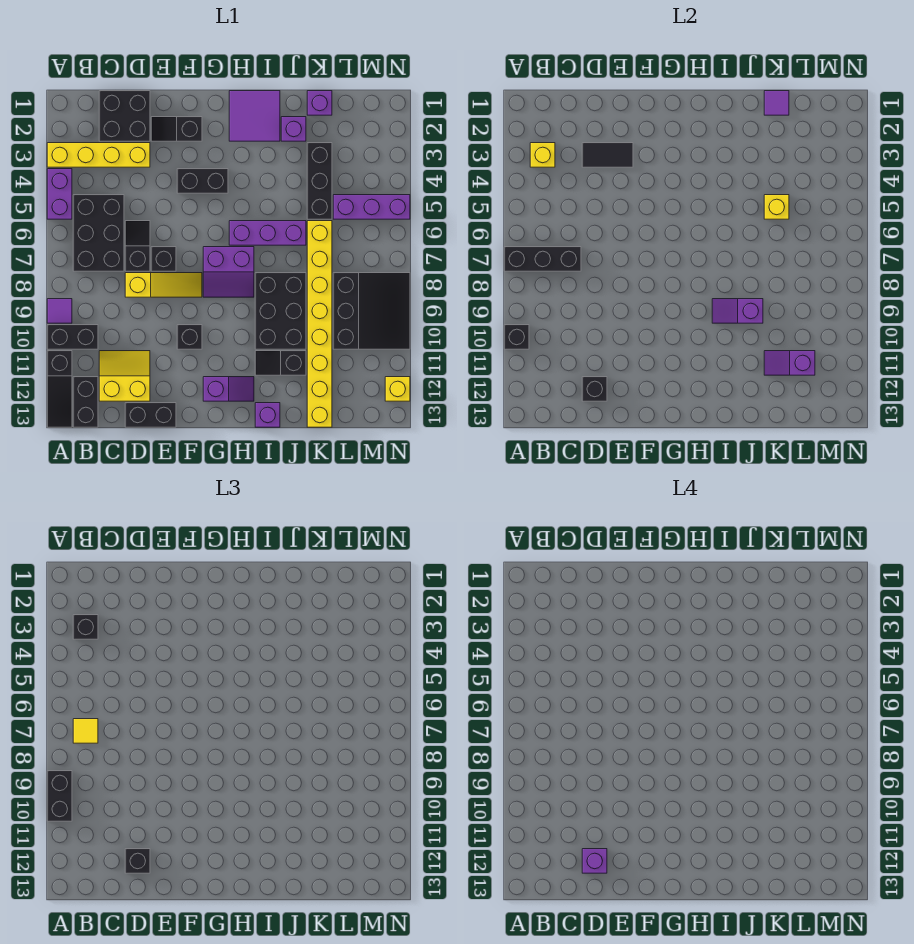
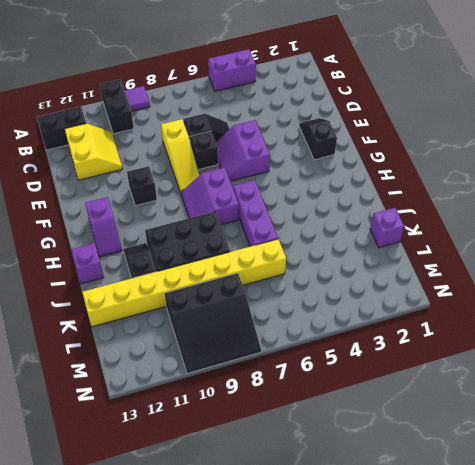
purple 2x2 slope [216,120,270,181] -> none
none -> yellow 1x4 brick [47,143,150,167]
none -> black 1x3 slope [47,351,72,427]
none -> black 2x3 brick [73,195,124,271]
none -> black 2x2 brick [99,91,150,141]

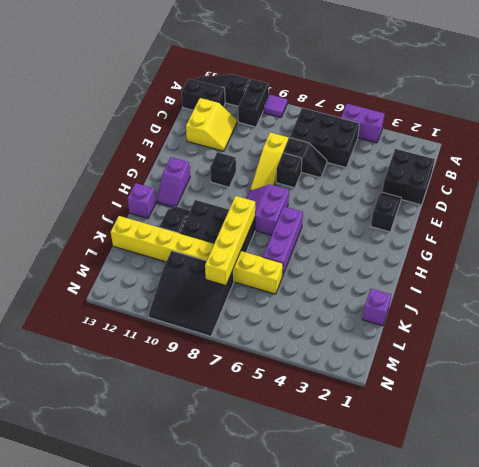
yellow 1x4 brick [205,196,255,285] -> yellow 1x4 brick moved to [47,143,150,167]
none -> black 1x2 brick [125,403,176,427]
none -> black 1x2 brick [177,169,228,193]
none -> purple 2x2 tile [229,91,280,141]
none -> purple 1x1 brick [281,117,306,141]

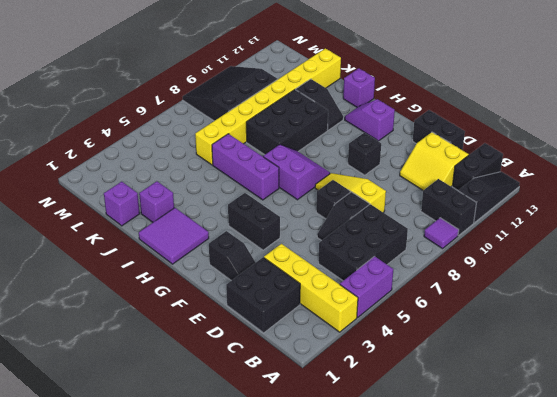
none -> black 1x3 brick [307,143,332,219]
none -> purple 1x3 brick [333,195,410,219]
none -> yellow 1x1 brick [385,377,410,401]
none -> black 1x3 brick [504,247,581,271]

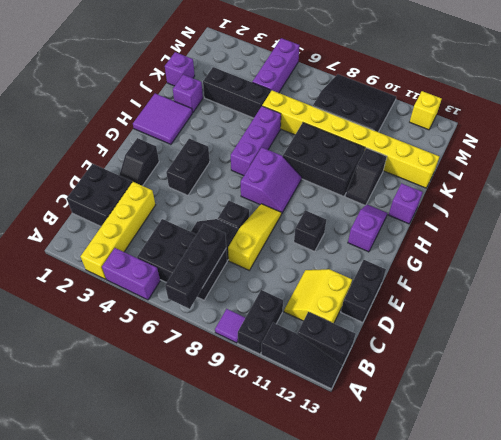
none -> black 1x1 brick [504,325,529,349]
none -> yellow 1x1 brick [530,143,555,167]
none -> black 1x2 tile [582,143,633,167]
none -> black 1x1 brick [582,377,607,401]

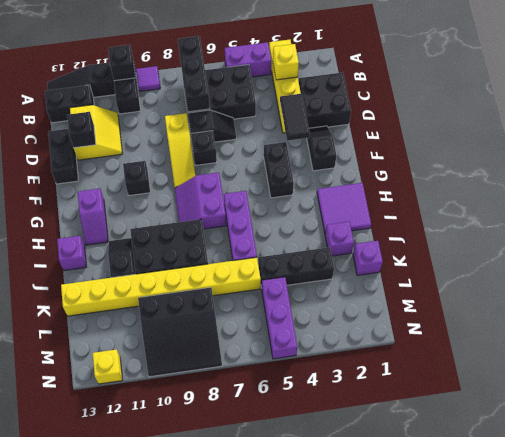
none -> purple 1x2 slope [712,299,763,323]
none -> purple 1x1 tile [764,91,789,115]
none -> yellow 1x1 brick [764,195,789,219]
none -> purple 1x2 slope [764,351,815,375]

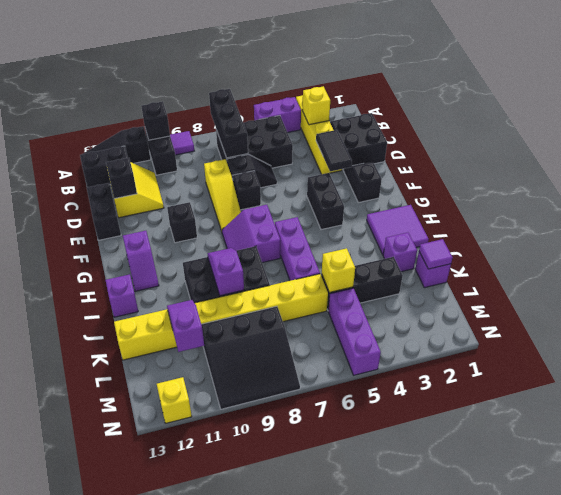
none -> black 1x2 slope [255,351,306,375]
none -> black 1x2 brick [47,771,72,821]
none -> black 1x1 brick [73,615,98,639]
none -> yellow 1x1 tile [73,719,98,743]

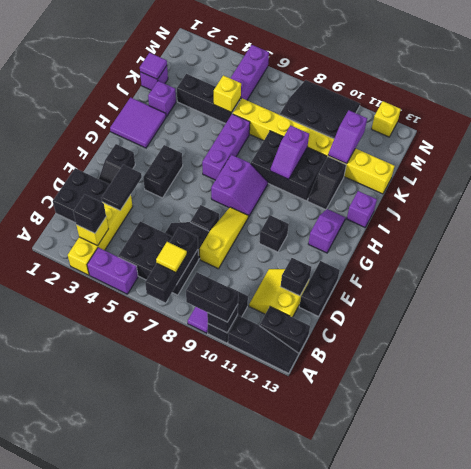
none -> black 1x1 brick [125,849,150,873]
none -> purple 1x1 brick [582,849,607,873]

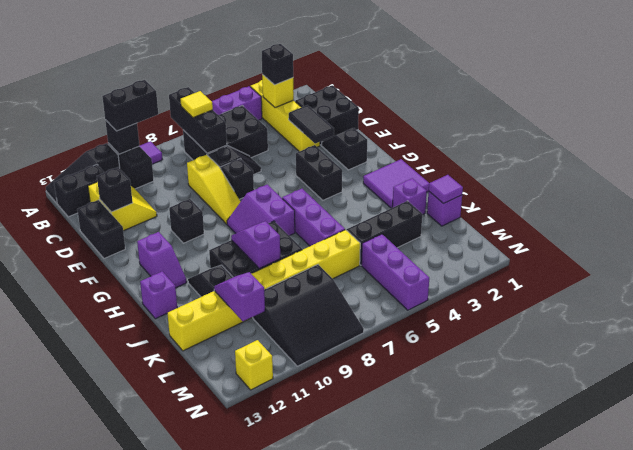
none -> yellow 1x1 brick [764,195,789,219]
none -> black 1x1 brick [125,849,150,873]
none -> purple 1x1 brick [582,849,607,873]

